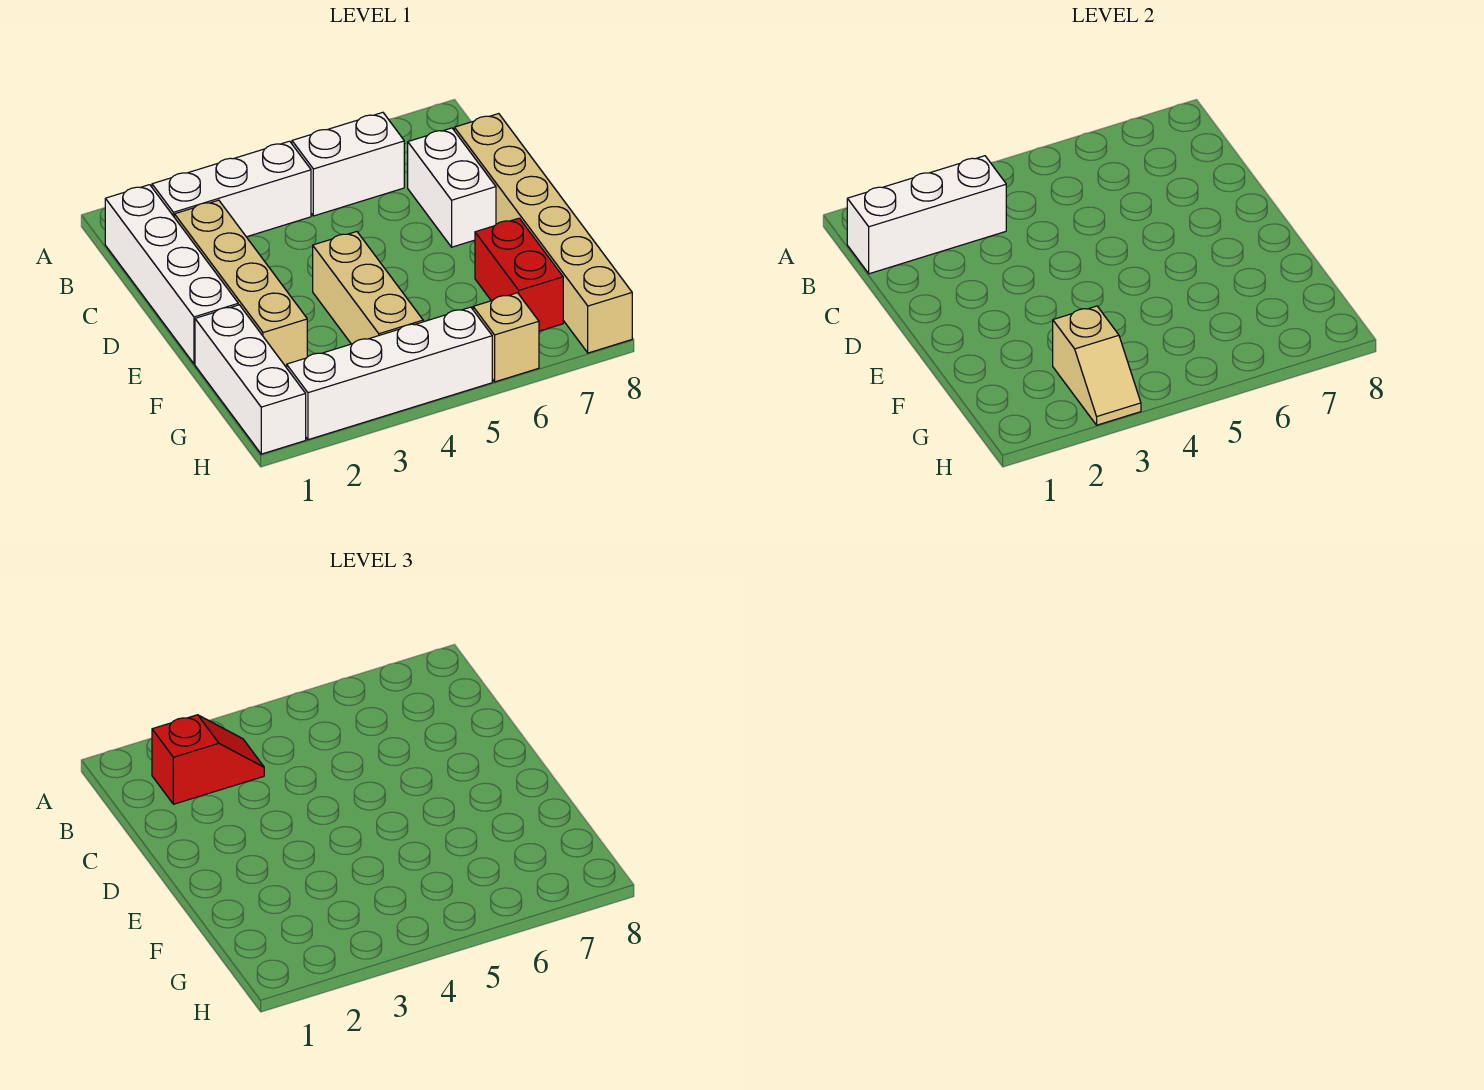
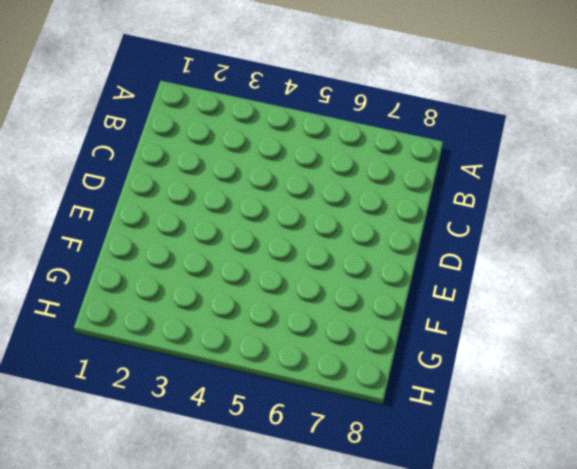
none -> white 1x4 brick [105,185,238,364]
none -> white 1x3 brick [152,141,311,237]
none -> white 1x2 brick [292,112,404,216]

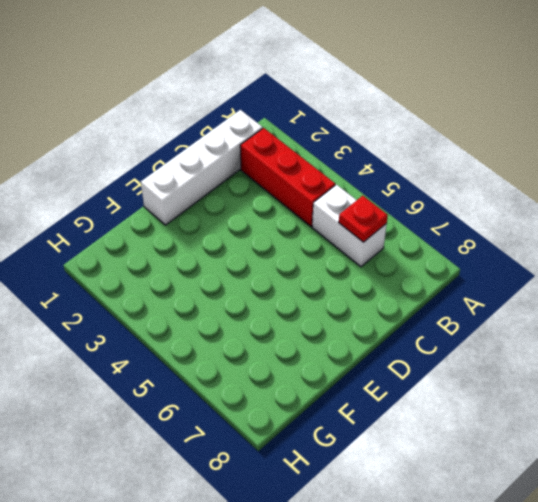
red 1x3 brick [240,128,335,226] -> white 1x3 brick [152,141,311,237]
red 1x1 plate [339,196,388,242] -> none
none -> tan 1x4 brick [174,200,307,368]
none -> white 1x2 brick [408,128,496,247]
none -> tan 1x6 brick [454,114,632,353]

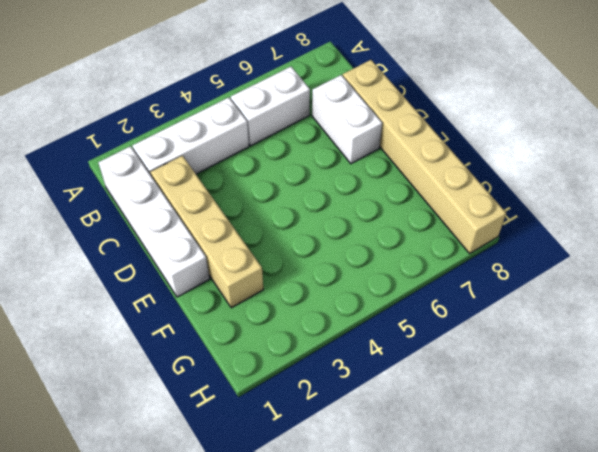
none -> tan 1x3 brick [313,232,423,344]
none -> white 1x3 brick [195,305,306,454]
none -> red 1x2 brick [475,218,563,331]

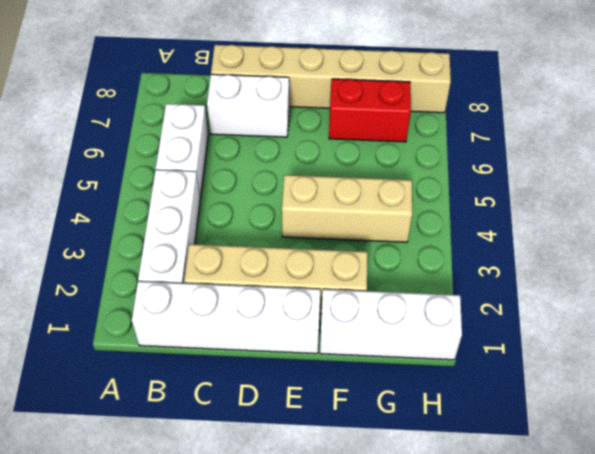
none -> white 1x4 brick [287,307,492,440]
none -> tan 1x1 brick [473,293,539,382]
none -> white 1x3 brick [847,156,1006,274]

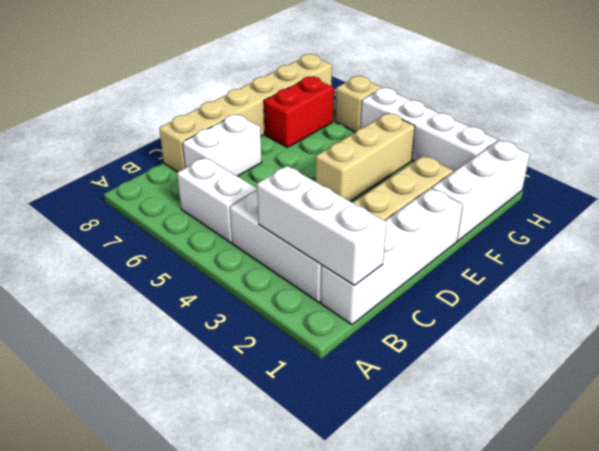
none -> tan 1x2 slope [1053,306,1141,425]
none -> red 1x2 slope [152,715,264,804]

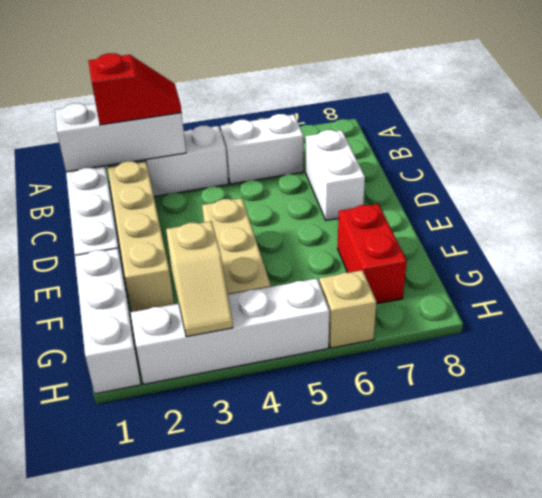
none -> tan 1x6 brick [454,114,632,353]

